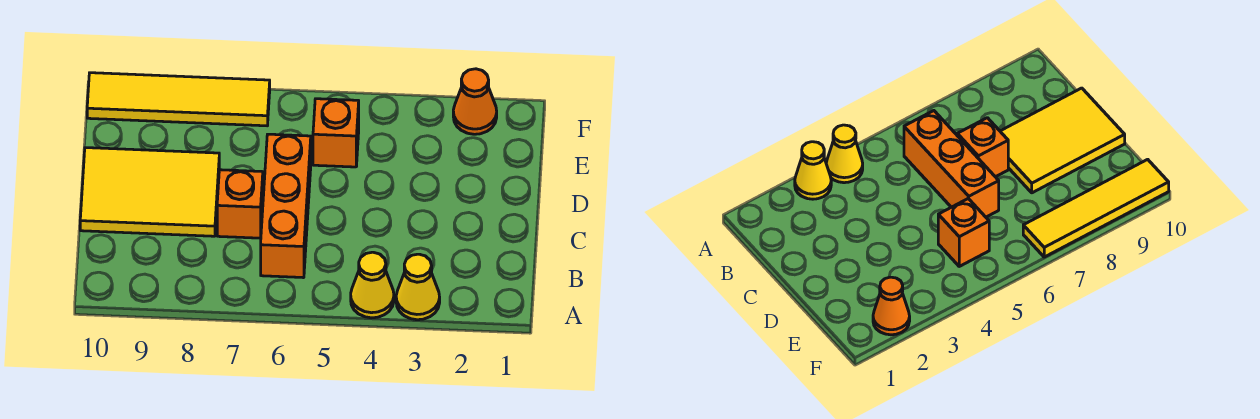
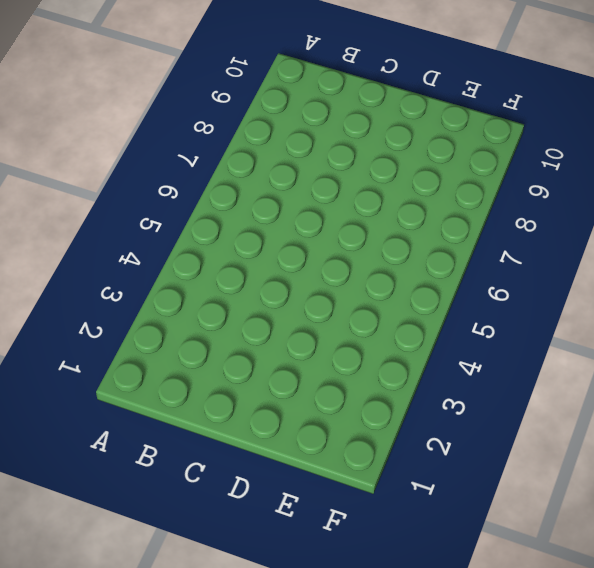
none -> yellow 1x1 cone [396,254,440,320]
none -> yellow 1x1 cone [351,252,394,318]

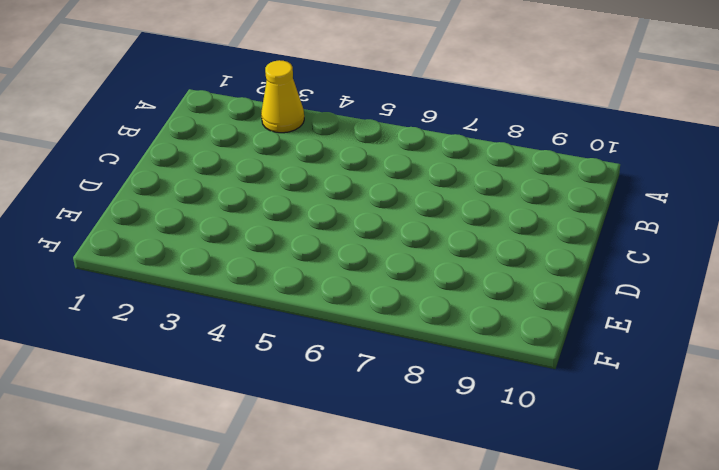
none -> yellow 1x1 cone [351,252,394,318]
none -> orange 1x3 brick [261,134,311,278]

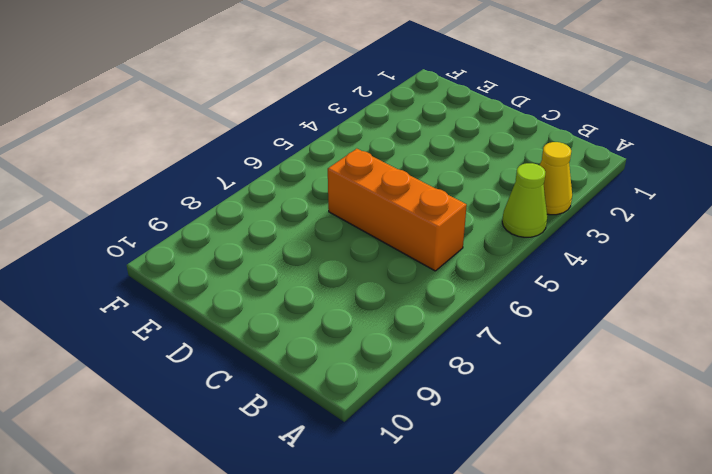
lime 1x1 cone [502,163,547,237] -> yellow 1x1 cone [351,252,394,318]
none -> orange 1x1 brick [217,170,263,238]
none -> yellow 2x3 tile [80,148,219,236]

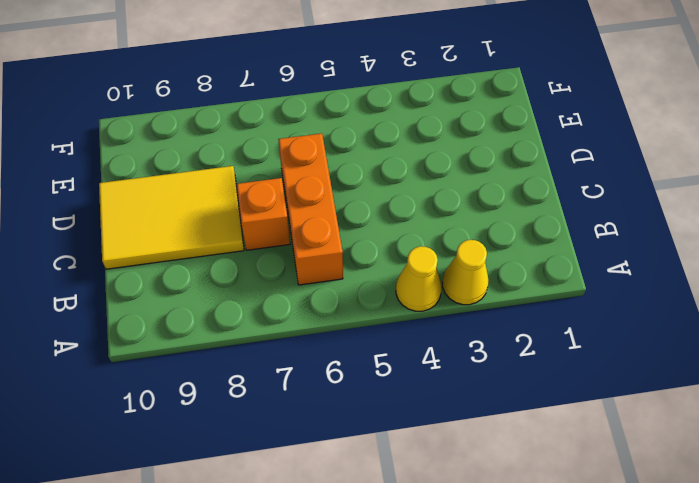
none -> orange 1x1 brick [313,99,359,167]
none -> orange 1x1 cone [453,69,497,134]

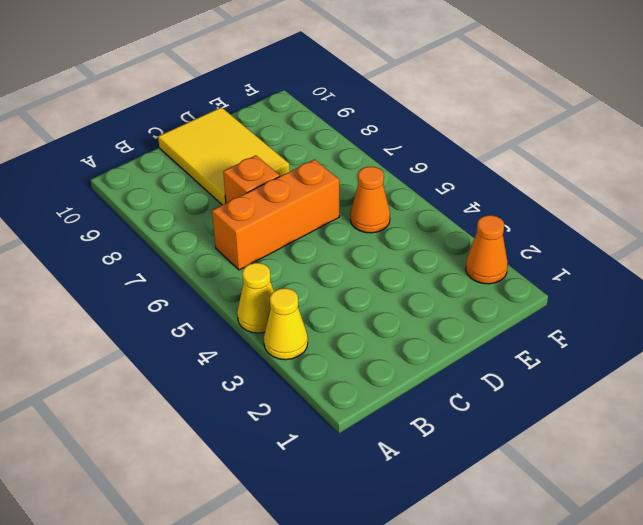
orange 1x1 cone [350,167,390,233] -> orange 1x1 brick [313,99,359,167]
none -> yellow 1x4 tile [87,73,270,126]

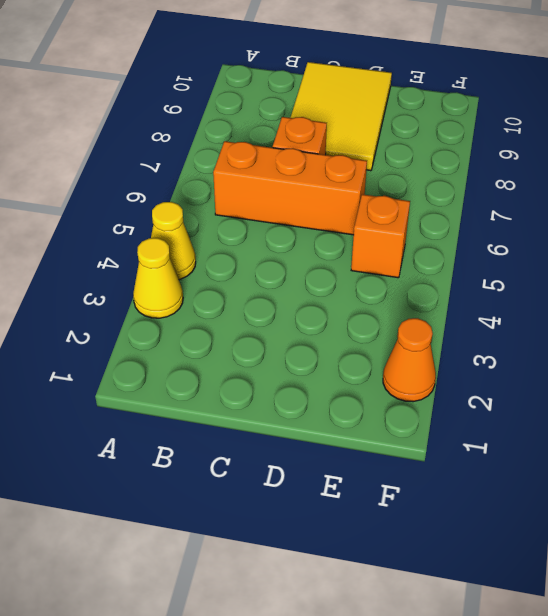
none -> yellow 1x4 tile [87,73,270,126]

